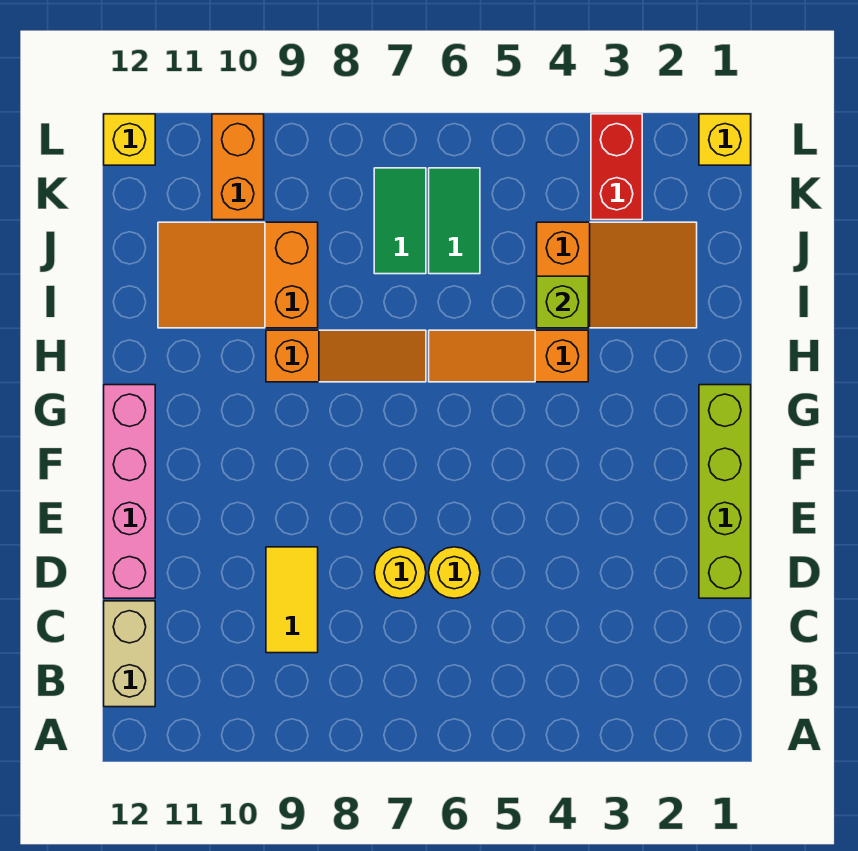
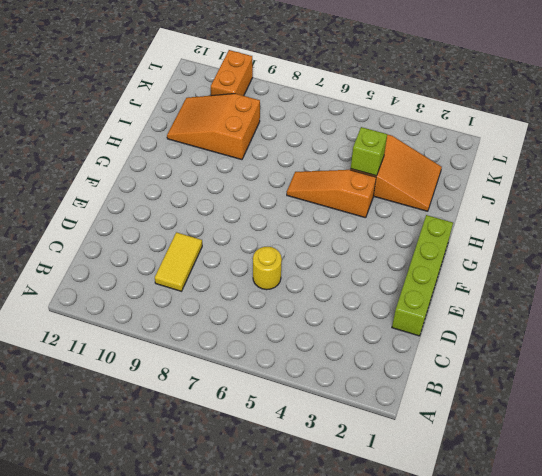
none -> tan 1x2 brick [104,601,155,707]
none -> yellow 1x1 round brick [374,547,426,598]
none -> pink 1x4 brick [104,385,155,598]

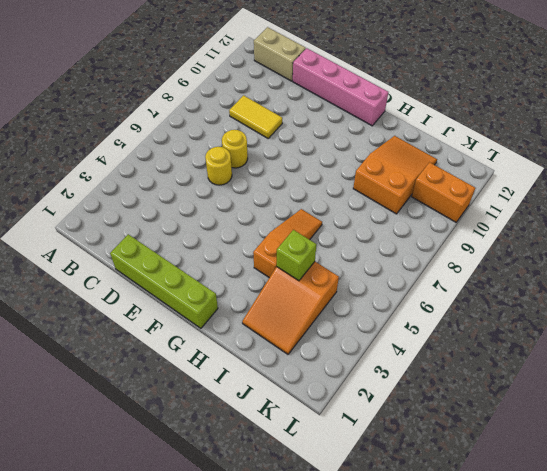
none -> orange 1x3 slope [266,330,426,382]
none -> green 1x2 tile [429,168,480,274]
none -> green 1x2 tile [374,168,426,274]

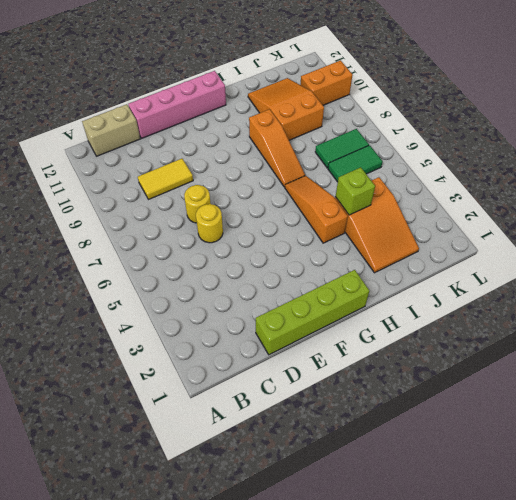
none -> red 1x2 brick [591,114,642,220]
none -> yellow 1x1 brick [699,114,751,165]
none -> yellow 1x1 brick [104,114,155,165]

